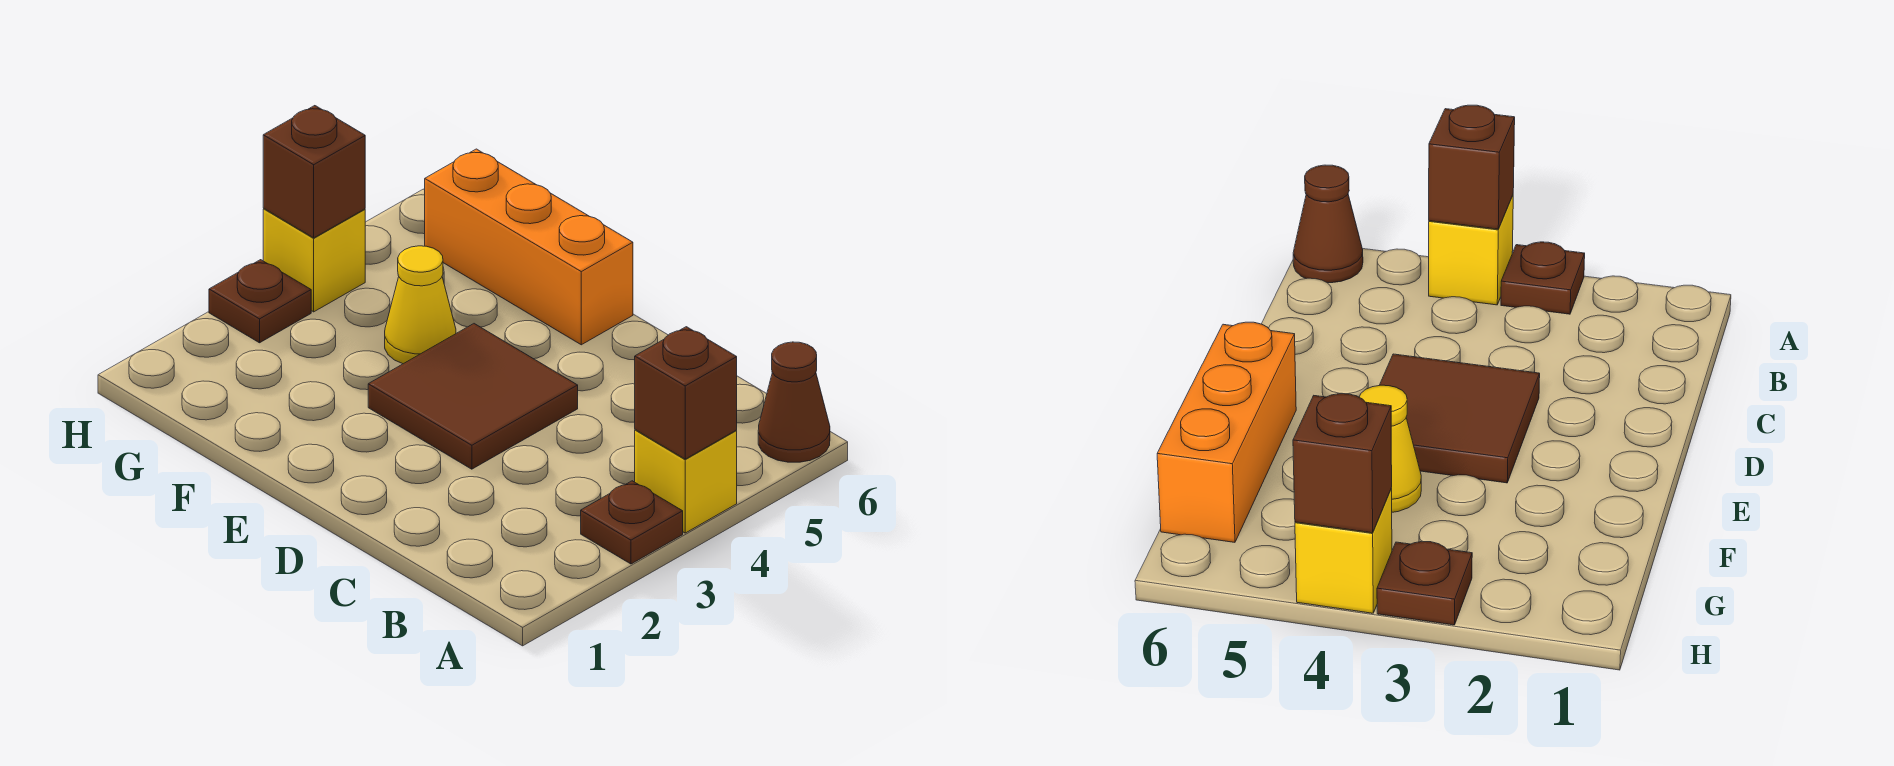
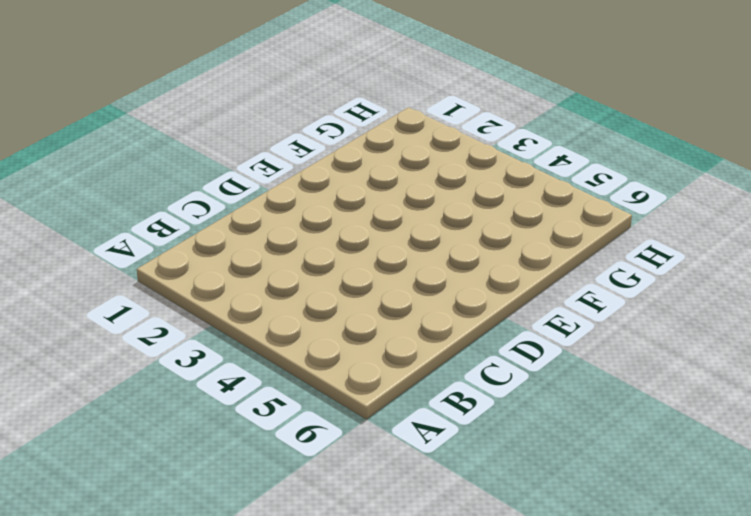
none -> brown 1x1 plate [581,481,683,564]
none -> yellow 1x1 brick [635,430,737,533]

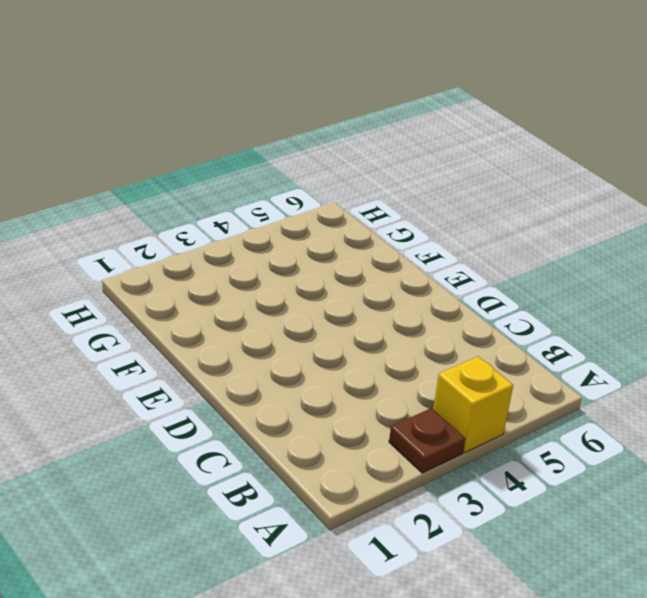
none -> brown 1x1 cone [758,342,830,462]
none -> brown 2x2 tile [368,324,578,469]

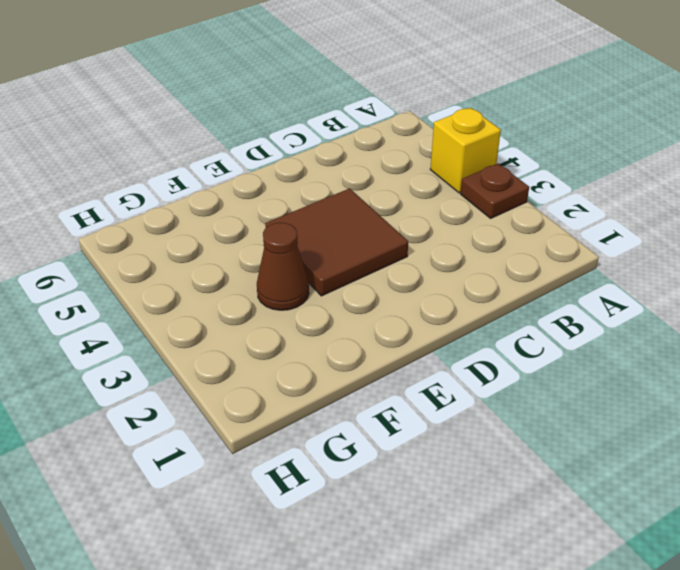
brown 1x1 cone [257,223,309,310] -> brown 1x1 cone moved to [758,342,830,462]
none -> orange 1x3 brick [425,149,633,345]
none -> yellow 1x1 cone [385,246,456,364]

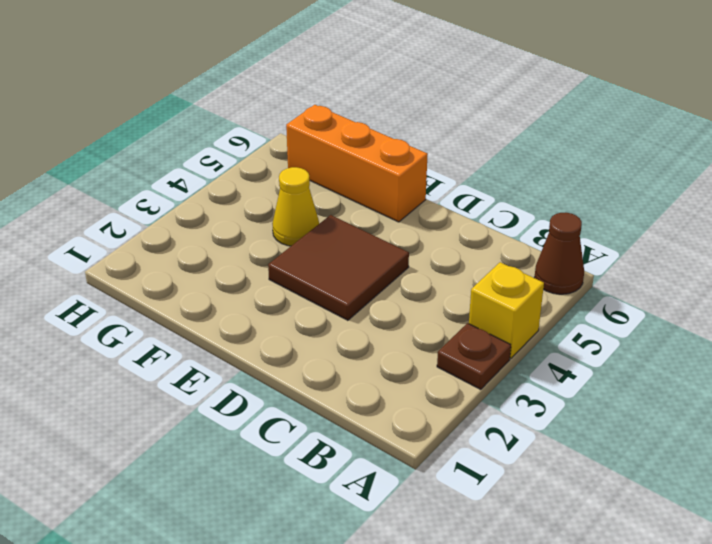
none -> brown 1x1 plate [209,260,311,343]
none -> yellow 1x1 brick [263,209,365,312]

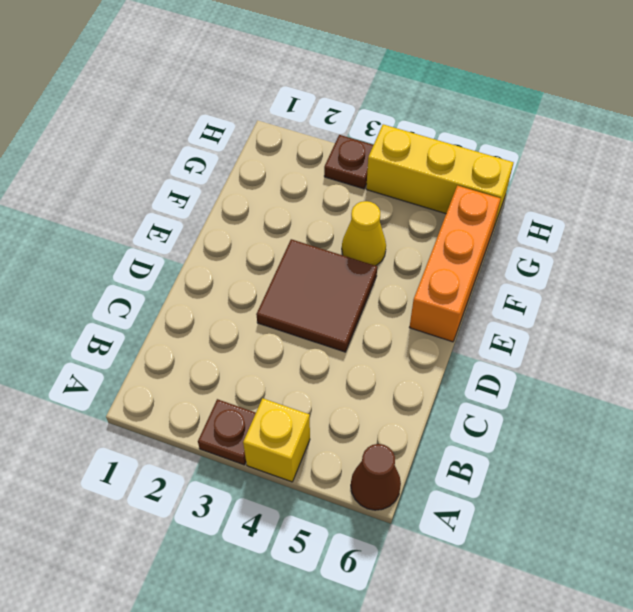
yellow 1x3 brick [366,124,514,226] -> yellow 1x1 brick [263,209,365,312]
none -> brown 1x1 brick [635,327,737,459]
none -> brown 1x1 brick [263,106,365,238]

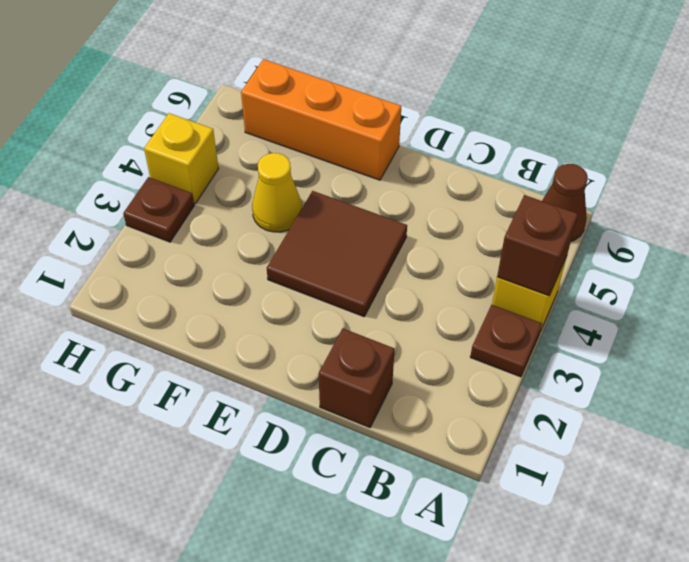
brown 1x1 brick [319,329,395,428] -> brown 1x1 brick moved to [263,106,365,238]

